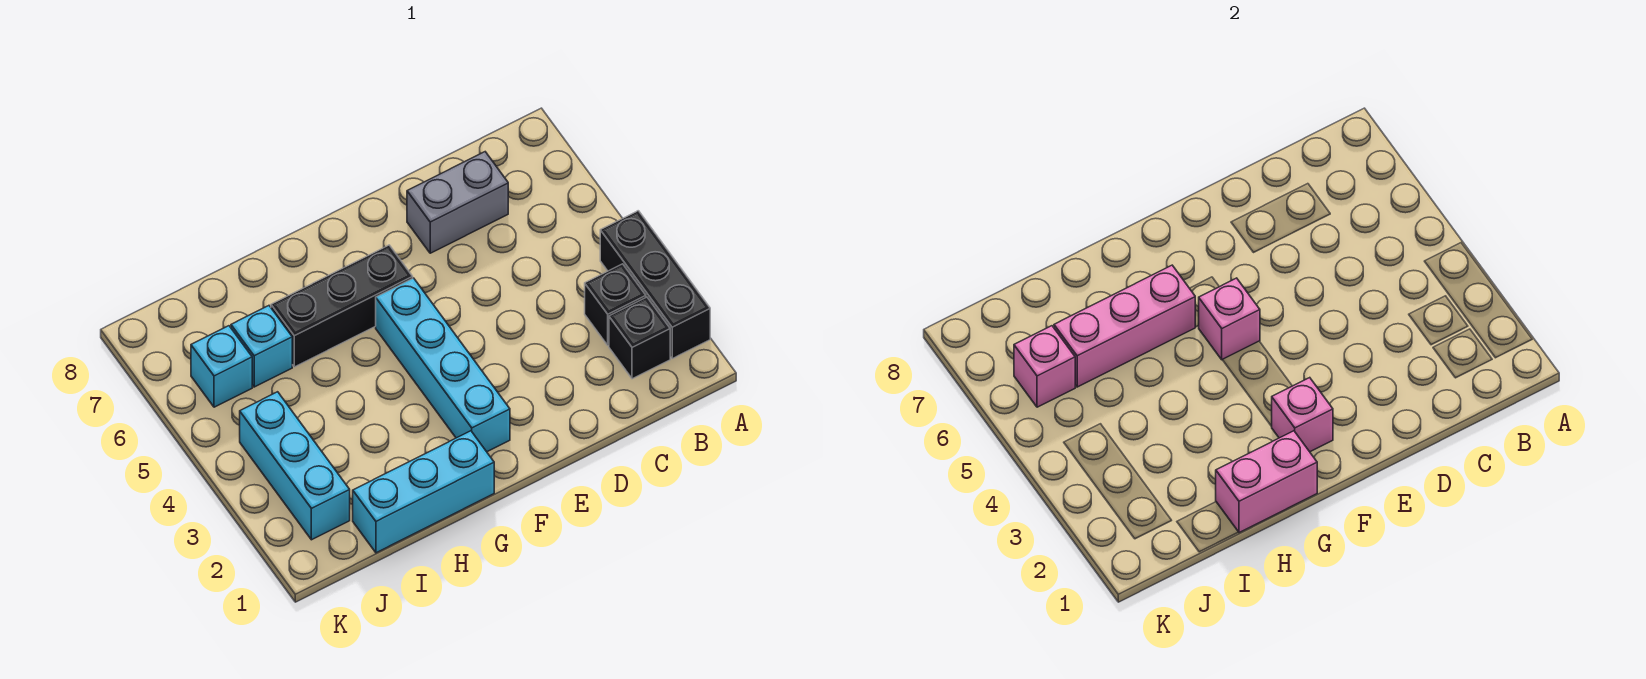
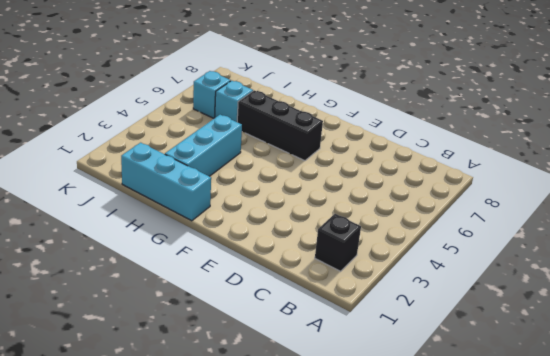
cyan 1x3 brick [165,115,242,176] -> cyan 1x3 brick moved to [240,392,350,540]
none -> black 1x3 brick [600,211,710,359]
none -> black 1x1 brick [585,264,646,345]
none -> grey 1x2 brick [407,152,508,253]

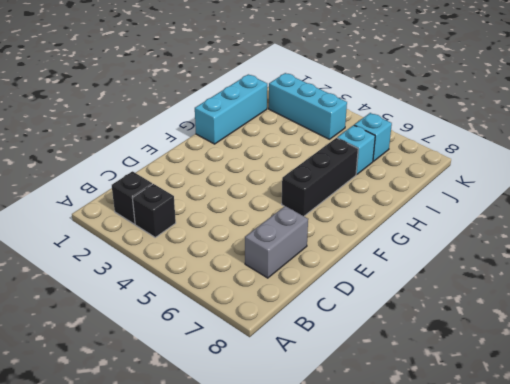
none -> black 1x3 brick [600,211,710,359]
none -> cyan 1x4 brick [376,278,510,452]
none -> pink 1x1 brick [1272,378,1333,452]

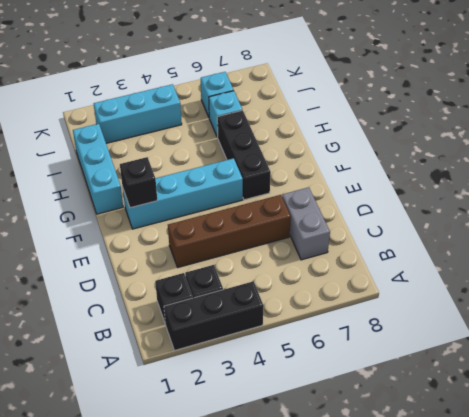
brown 1x4 brick [168,195,291,267] -> none
black 1x1 brick [120,157,157,208] -> pink 1x1 brick [1272,378,1333,452]
none -> pink 1x1 brick [1198,278,1260,360]
none -> pink 1x2 brick [1216,431,1317,533]
none -> pink 1x3 brick [1054,265,1195,387]

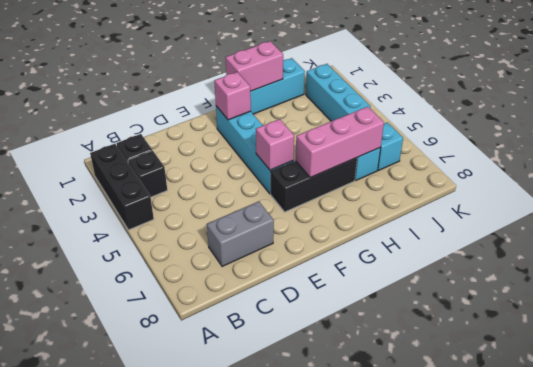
none -> pink 1x1 brick [1014,326,1075,407]

